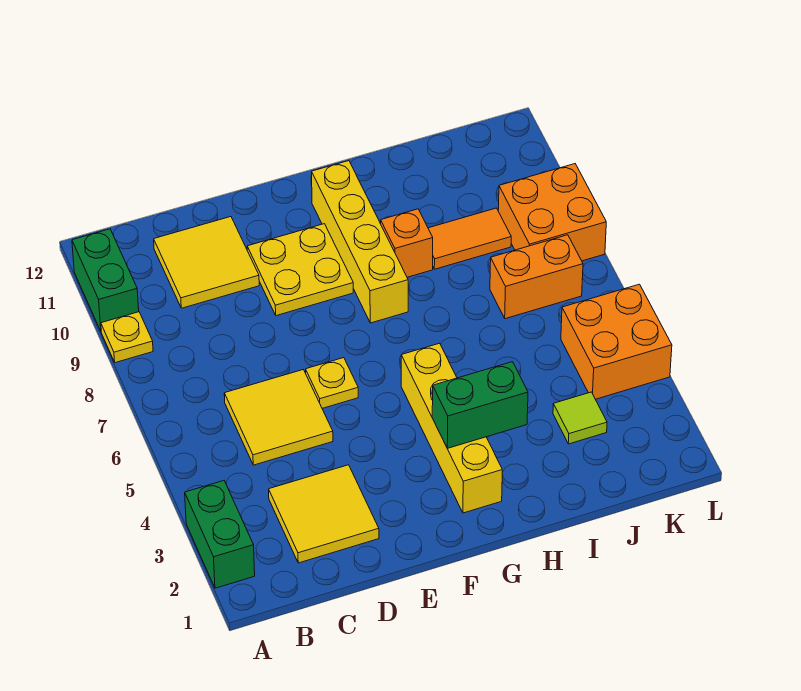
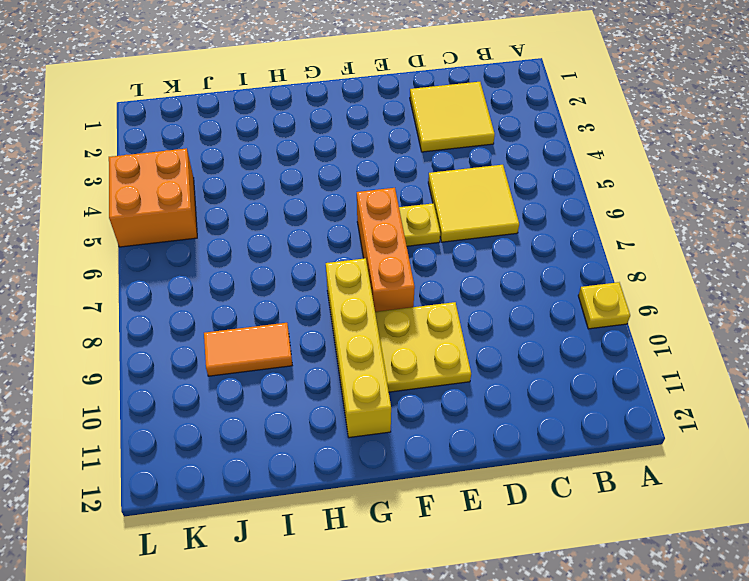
orange 1x3 brick [357,188,415,312] -> none
none -> green 1x2 brick [185,481,255,588]
none -> green 1x2 brick [72,229,139,331]
none -> yellow 2x2 tile [154,217,259,308]

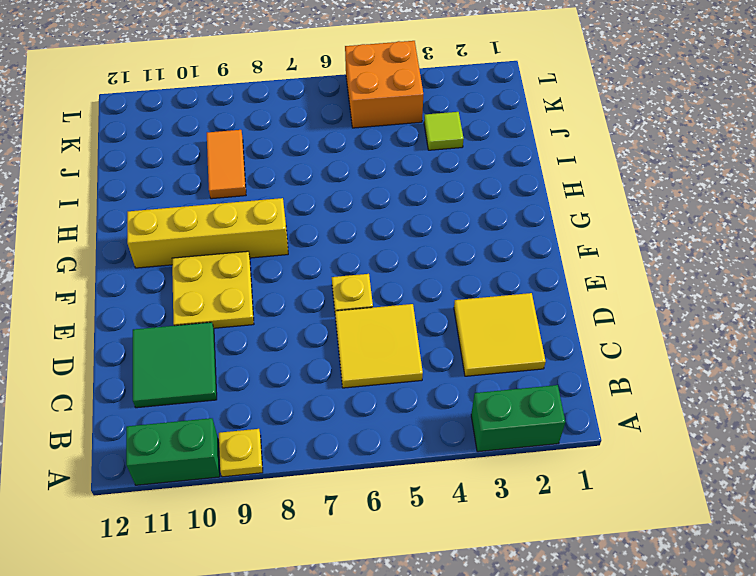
green 2x2 tile [133,322,217,408] -> yellow 2x2 tile [154,217,259,308]
none -> yellow 1x4 brick [401,343,502,513]
none -> orange 1x1 brick [381,209,433,277]
none -> orange 1x2 brick [490,235,583,319]

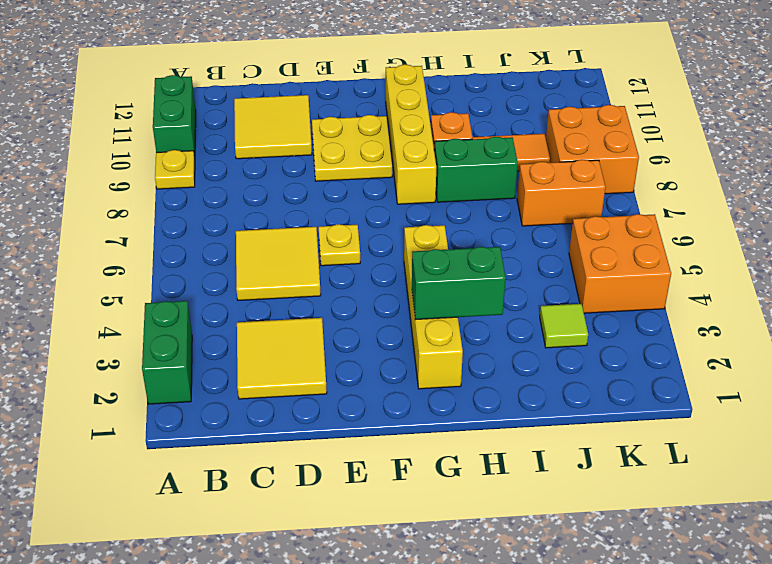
green 1x2 brick [434,137,518,202] -> none

